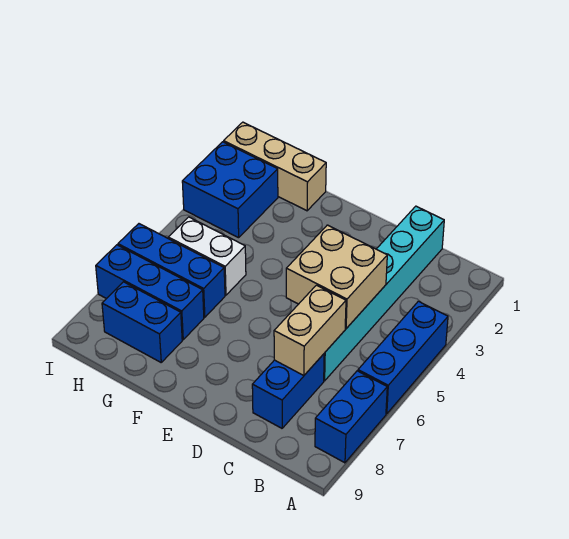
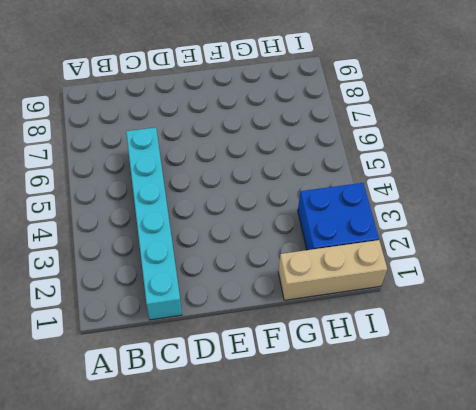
none -> blue 1x3 brick [358,301,448,414]
none -> blue 1x2 brick [315,371,387,463]
none -> blue 1x2 brick [252,354,324,428]

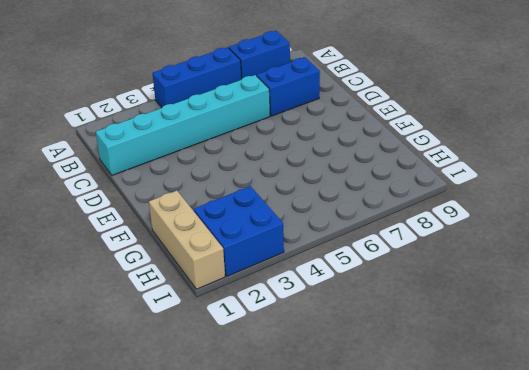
none -> white 1x2 brick [168,217,246,295]
none -> blue 1x3 brick [118,224,225,317]
none -> blue 1x3 brick [96,245,204,340]

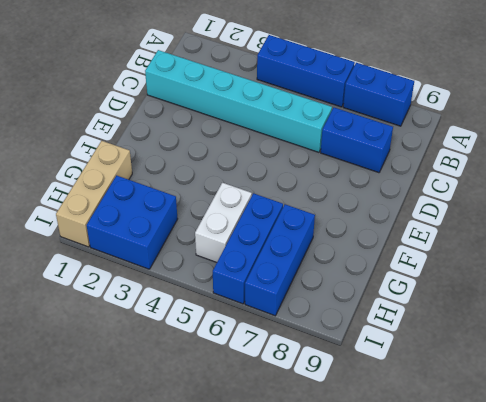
none -> blue 1x2 brick [102,282,182,362]
none -> tan 2x2 brick [286,225,387,328]
none -> tan 1x2 brick [274,285,346,376]

